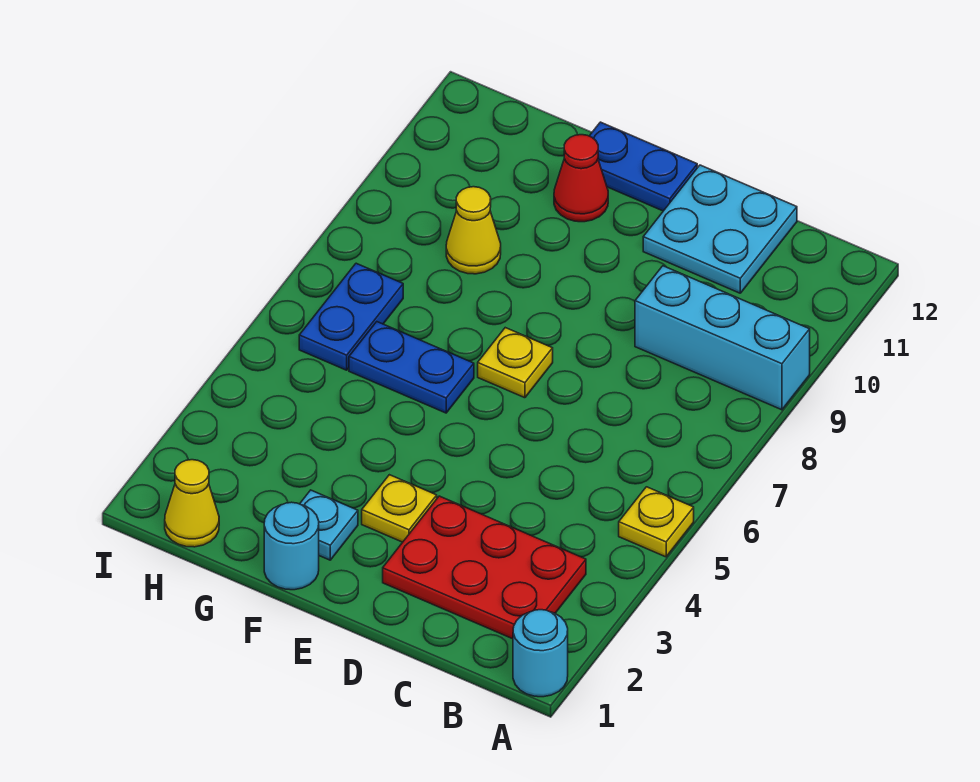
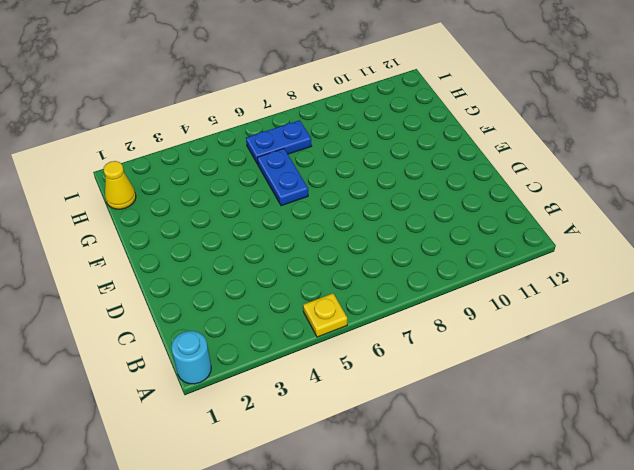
none -> cyan 1x3 brick [635,266,810,410]
none -> red 2x3 plate [383,496,586,639]
none -> cyan 2x2 plate [643,165,797,293]

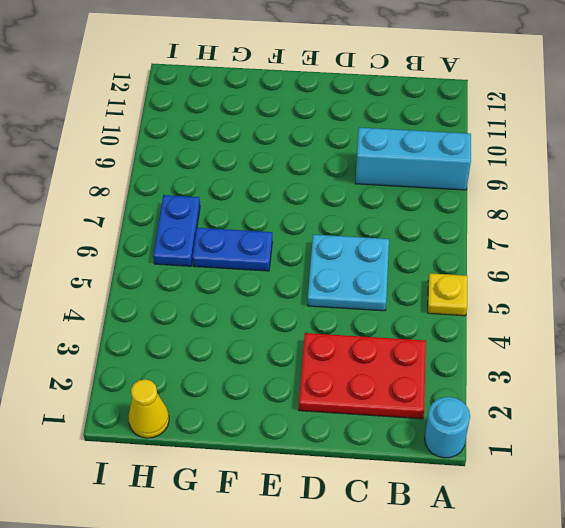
cyan 2x2 plate [308,235,389,311] -> cyan 2x2 plate moved to [643,165,797,293]
none -> yellow 1x1 plate [362,475,437,542]
none -> yellow 1x1 plate [478,328,553,398]
none -> blue 1x2 plate [590,122,697,211]

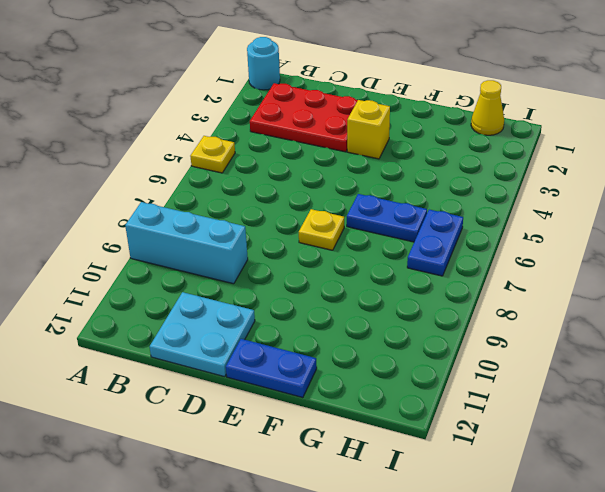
yellow 1x1 brick [347,100,390,159] -> yellow 1x1 plate [362,475,437,542]
none -> cyan 1x1 round brick [264,502,319,590]
none -> cyan 1x1 plate [300,490,358,560]
none -> red 1x1 cone [554,135,608,222]

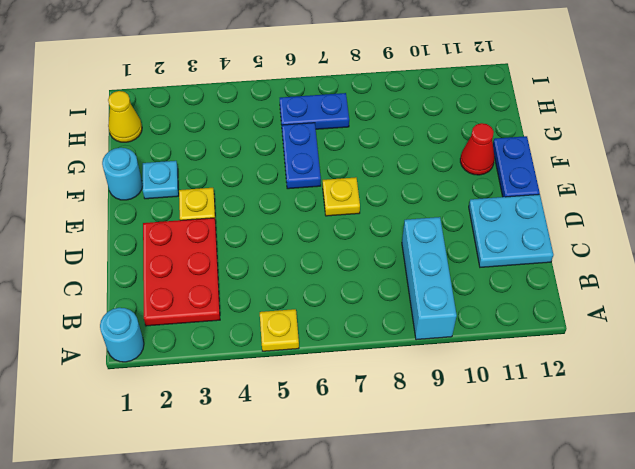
none -> yellow 1x1 cone [446,187,501,274]

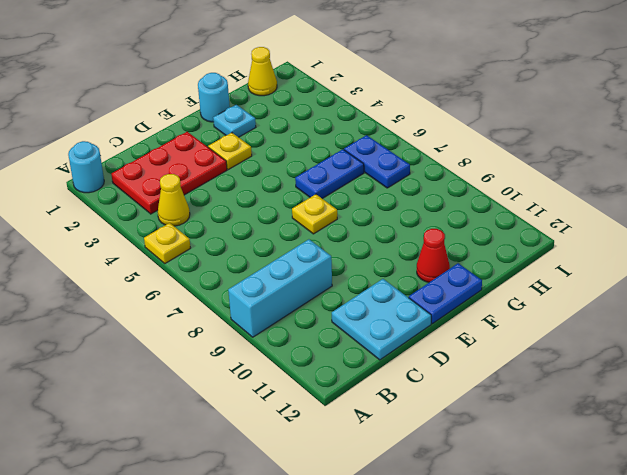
yellow 1x1 cone [158,174,190,226] -> yellow 1x1 cone moved to [446,187,501,274]

